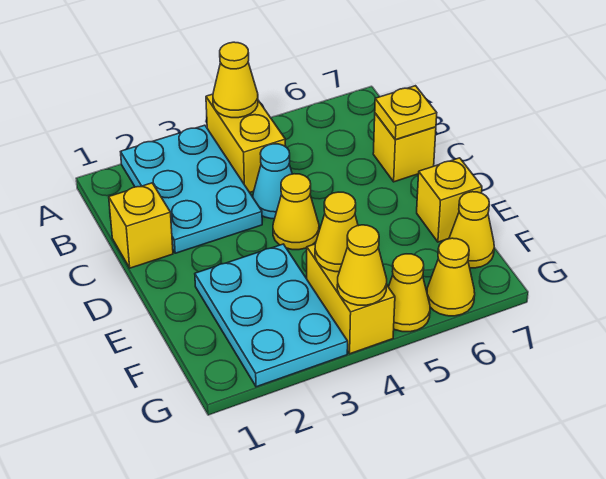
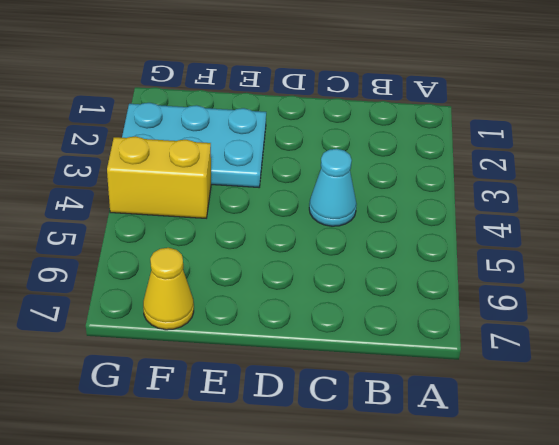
none -> cyan 2x3 plate [121,125,262,253]
none -> yellow 1x2 brick [206,94,286,192]
none -> yellow 1x1 brick [109,183,173,268]

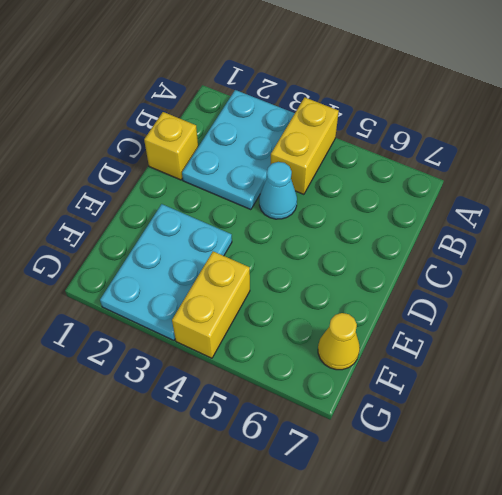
none -> yellow 1x1 brick [373,113,436,182]
none -> yellow 1x1 cone [273,174,319,250]
none -> yellow 1x1 brick [417,158,482,242]

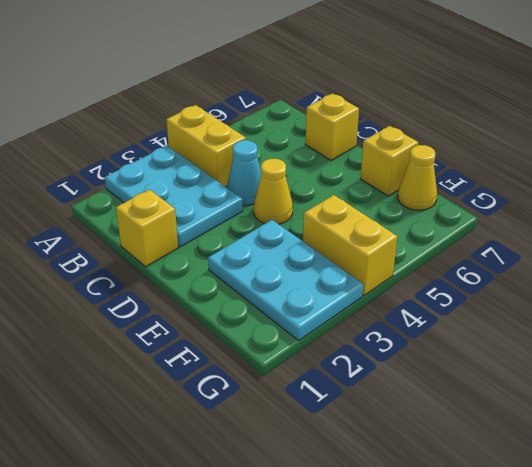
none -> yellow 1x1 cone [389,254,430,332]
none -> yellow 1x1 cone [427,238,475,316]
none -> yellow 1x1 cone [213,42,258,118]

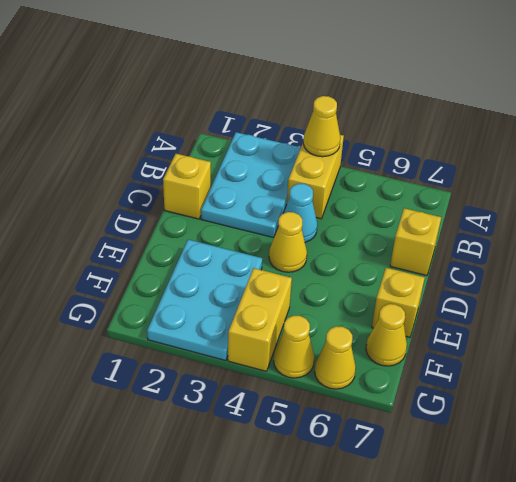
none -> yellow 1x1 plate [375,86,437,140]
none -> yellow 1x1 cone [315,192,358,272]
none -> yellow 1x1 cone [337,225,387,305]

